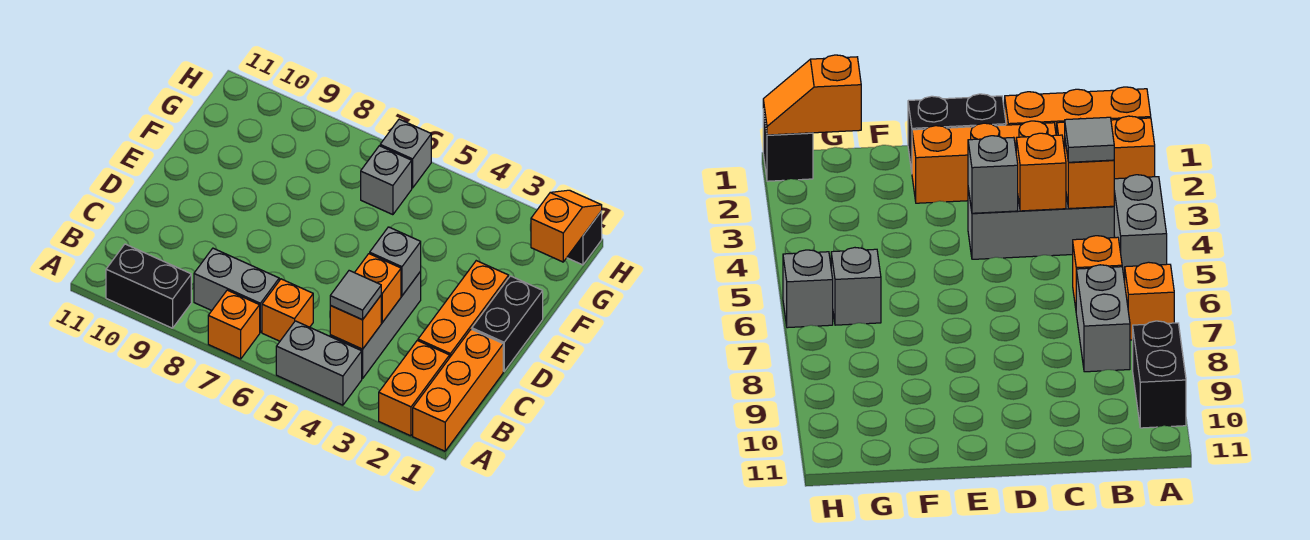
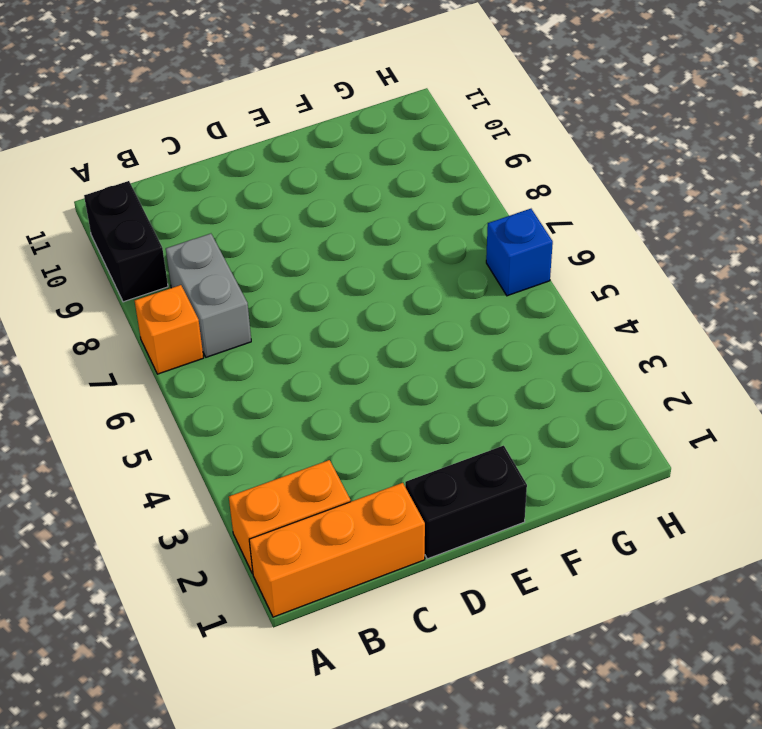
blue 1x1 brick [486,209,553,296] -> grey 1x1 brick [380,119,431,188]
none -> grey 1x2 brick [276,321,362,405]
none -> grey 1x3 brick [330,271,421,378]
none -> orange 1x1 brick [262,279,313,341]

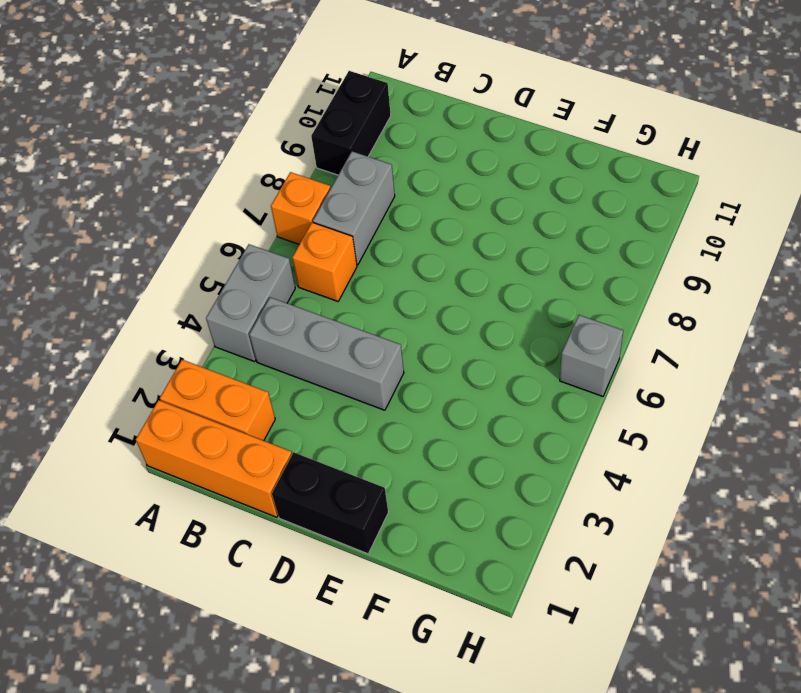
none -> orange 1x3 brick [418,261,509,357]
none -> grey 1x1 brick [361,146,412,215]
none -> black 1x1 brick [567,211,602,265]

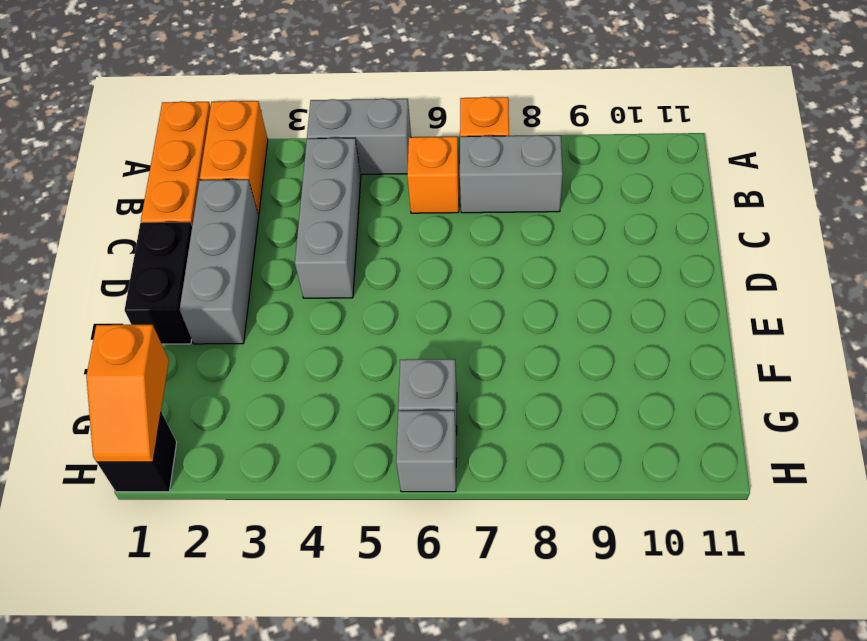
grey 1x3 brick [180,180,259,344] -> orange 1x3 brick [418,261,509,357]
none -> black 1x2 brick [106,244,191,328]
none -> orange 1x1 brick [330,296,381,349]
none -> orange 1x1 brick [355,254,401,322]

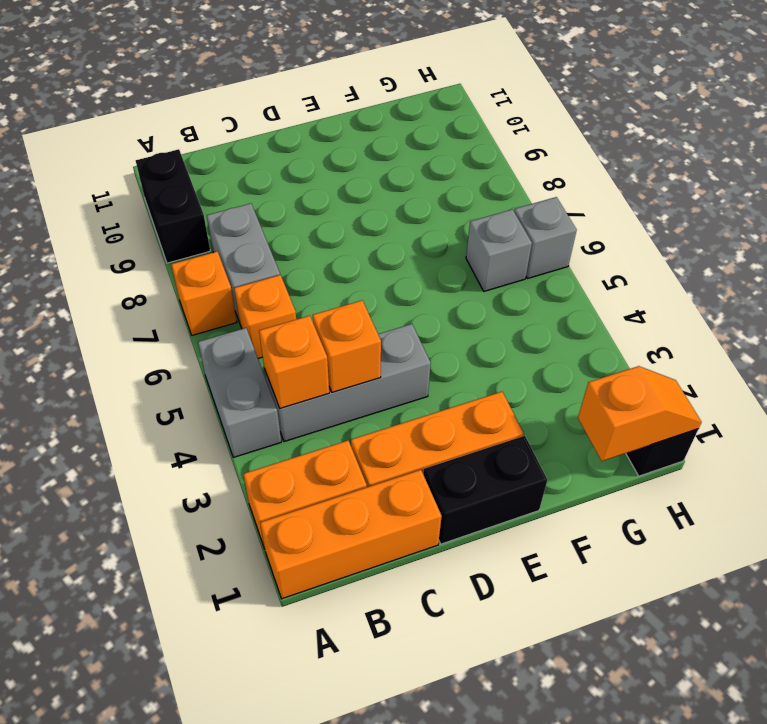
none -> grey 1x1 brick [370,227,421,296]
none -> grey 1x1 tile [330,271,381,320]

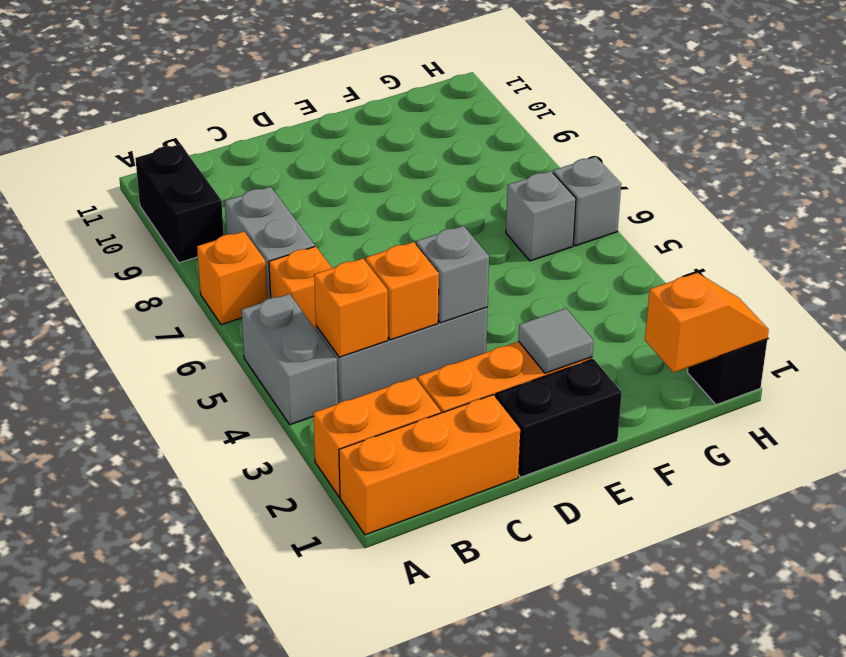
grey 1x1 tile [518,308,593,373] -> grey 1x1 tile moved to [330,271,381,320]

